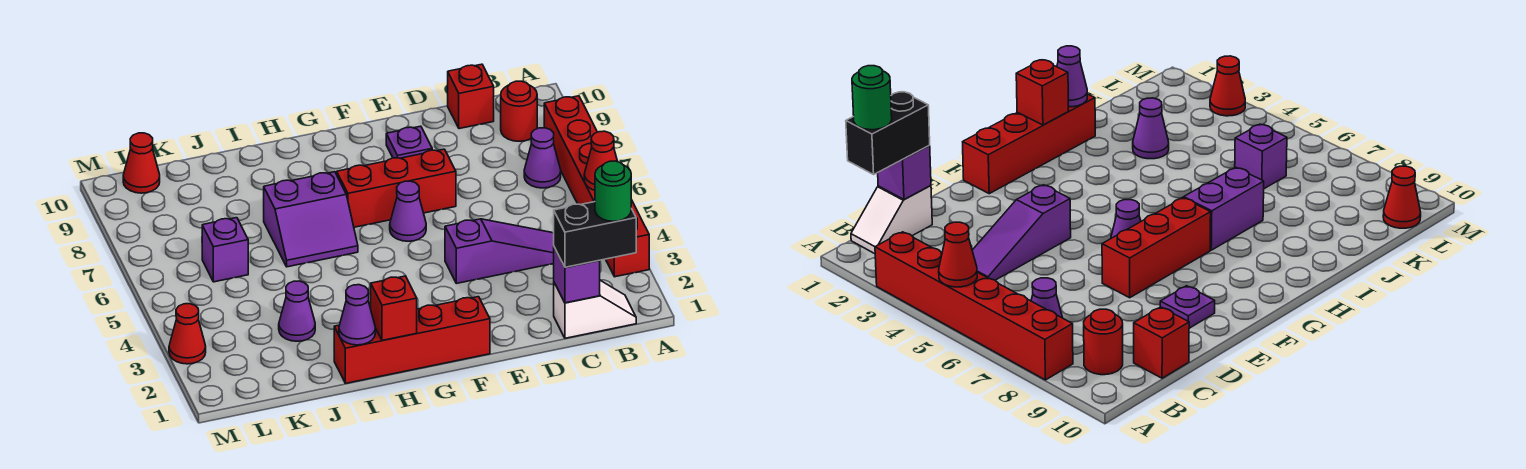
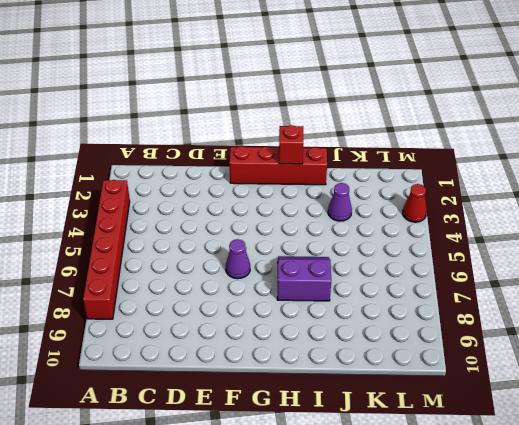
none -> white 1x2 slope [554,280,636,338]
none -> purple 1x1 cone [524,128,561,188]
none -> red 1x1 round brick [501,81,537,141]

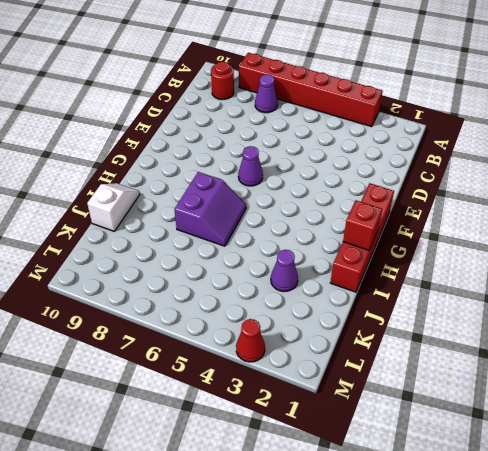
white 1x2 slope [87,183,140,231] -> white 1x2 slope moved to [554,280,636,338]
none -> purple 1x3 slope [445,219,554,283]
none -> red 1x1 brick [448,64,494,129]
none -> red 1x3 brick [337,149,456,227]

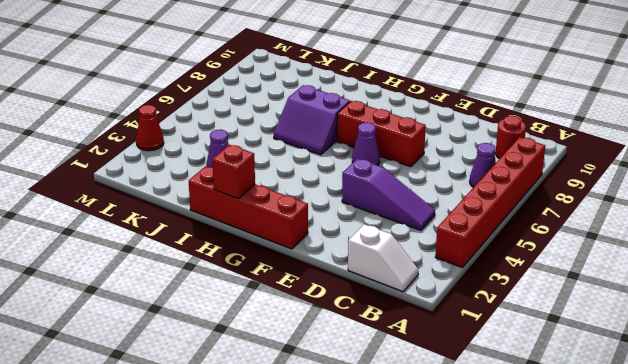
none -> red 1x1 brick [448,64,494,129]
none -> purple 1x1 plate [386,126,432,158]
none -> purple 1x1 brick [202,218,248,282]

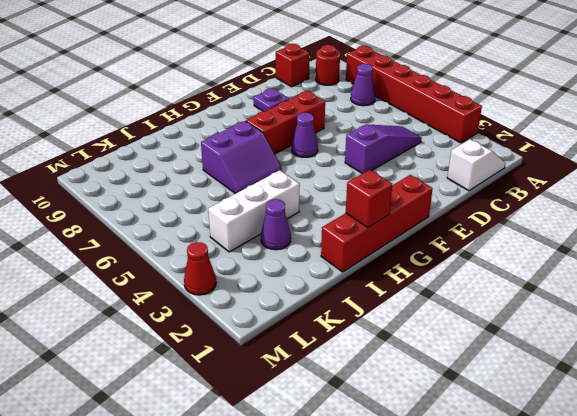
white 1x3 brick [208,170,300,252] -> none
none -> purple 1x1 brick [202,218,248,282]
none -> red 1x1 cone [123,133,160,193]
none -> red 1x1 cone [584,131,618,190]

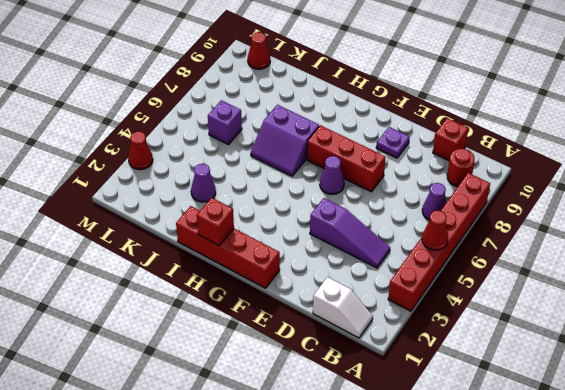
none -> purple 1x1 brick [554,247,600,303]
none -> purple 1x1 cone [339,285,376,345]
none -> black 1x2 brick [554,202,636,267]

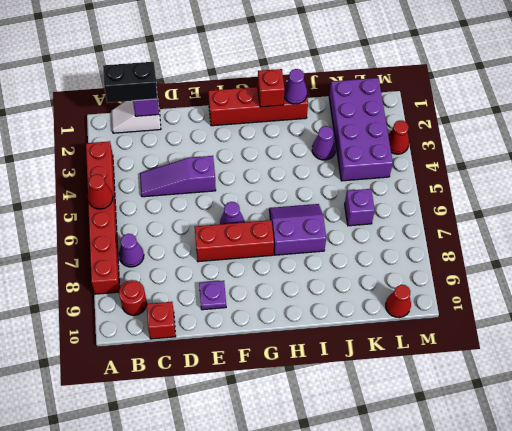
purple 2x4 brick [329,78,393,181] -> none
none -> green 1x1 round brick [595,161,631,221]

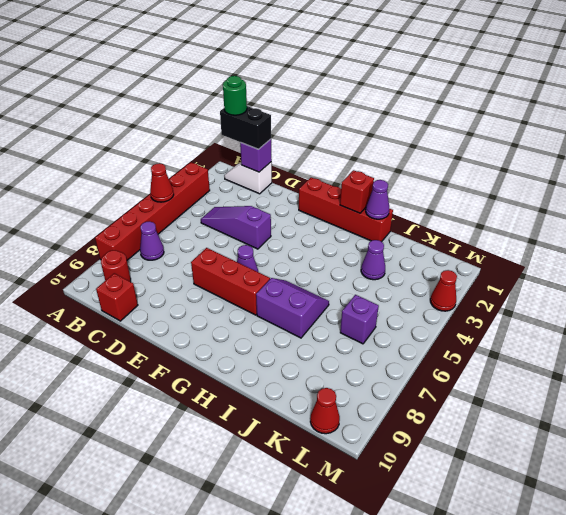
none -> purple 1x1 plate [386,126,432,158]

